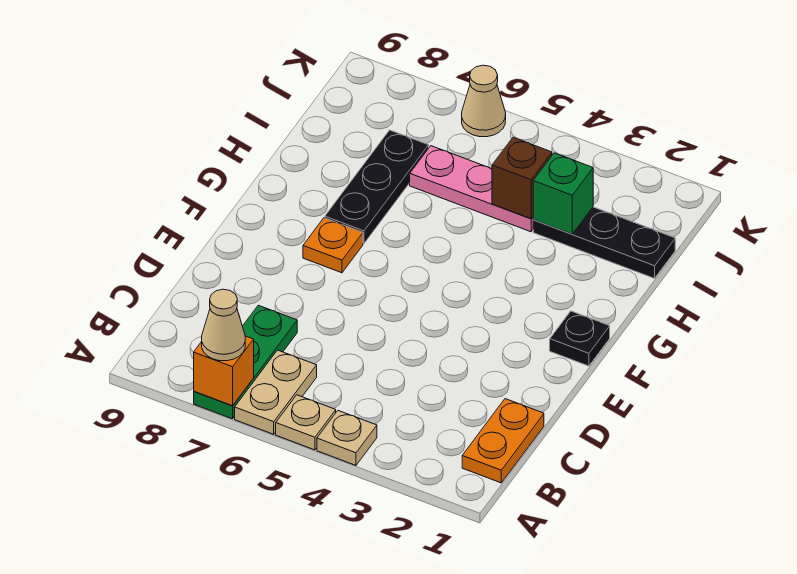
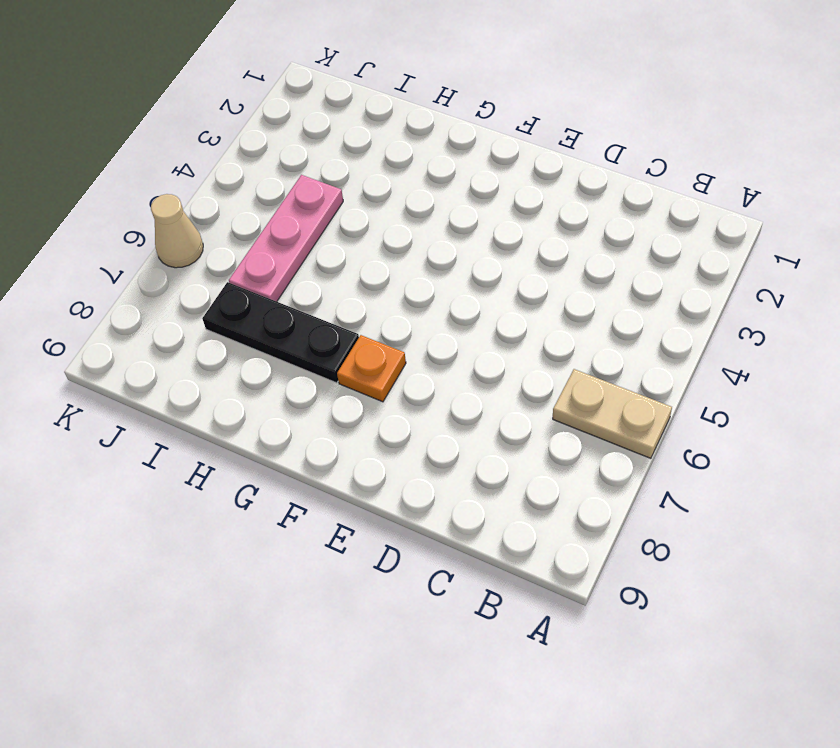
none -> tan 1x1 plate [317,411,377,465]
none -> tan 1x1 plate [276,395,336,450]
none -> green 1x3 plate [194,305,297,419]

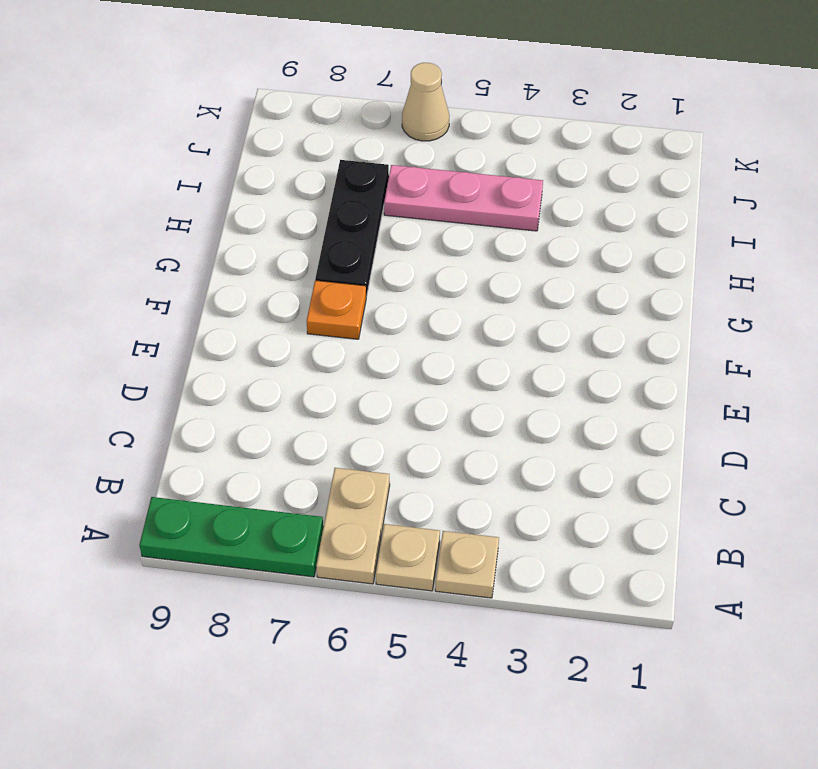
green 1x3 plate [139,497,323,577] -> green 1x3 plate turned to [194,305,297,419]
none -> orange 1x2 plate [462,399,544,483]
none -> black 1x1 plate [550,311,610,366]
none -> black 1x3 plate [533,207,675,278]

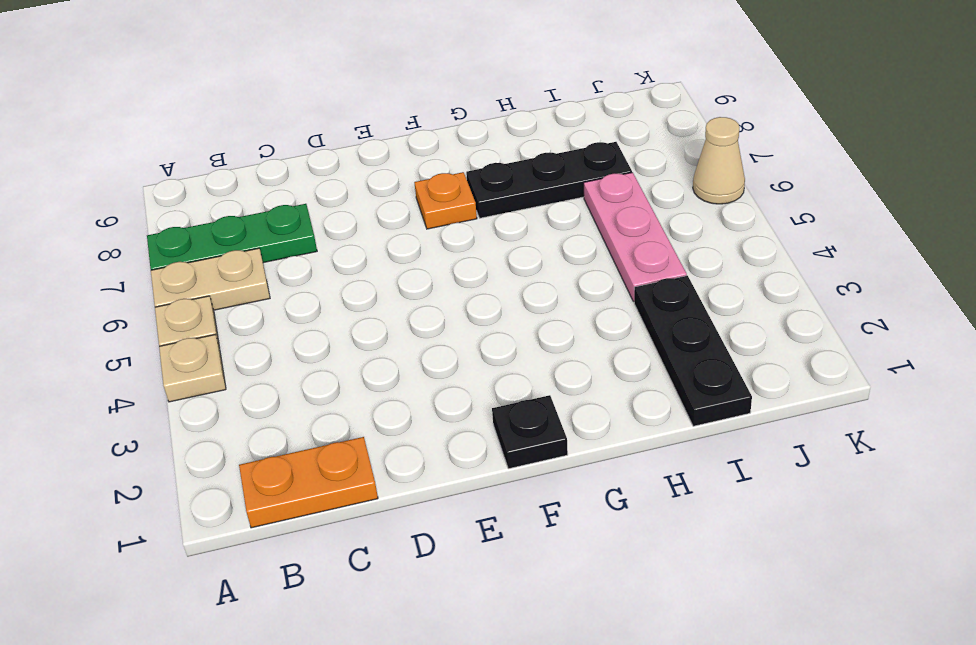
none -> orange 1x1 brick [194,336,254,406]
none -> green 1x1 brick [533,153,593,234]
none -> brown 1x1 brick [492,137,552,219]

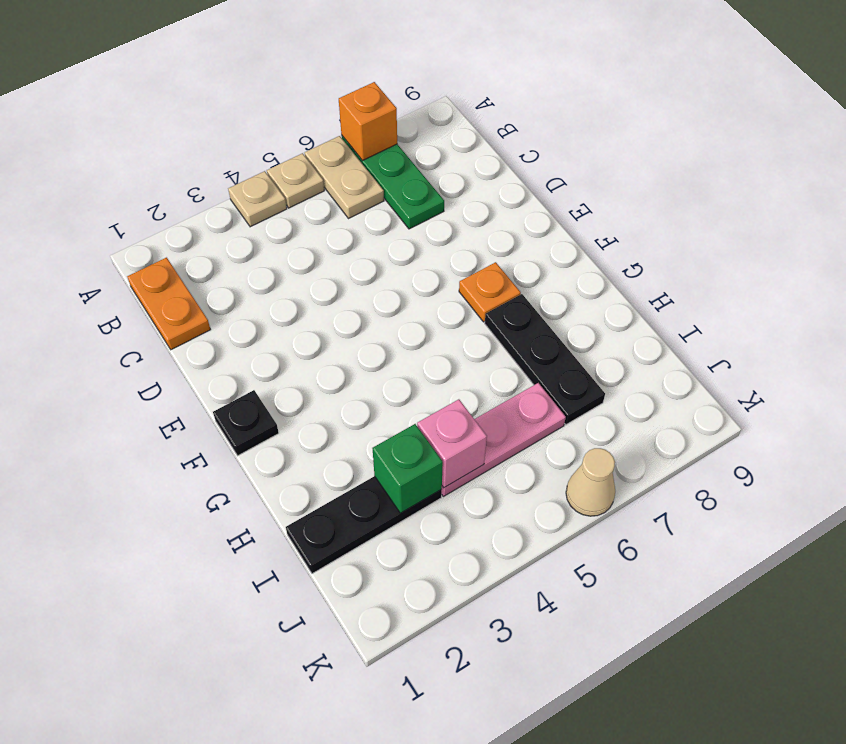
pink 1x1 brick [417,399,487,488] -> brown 1x1 brick [492,137,552,219]
none -> tan 1x1 cone [202,289,245,361]

